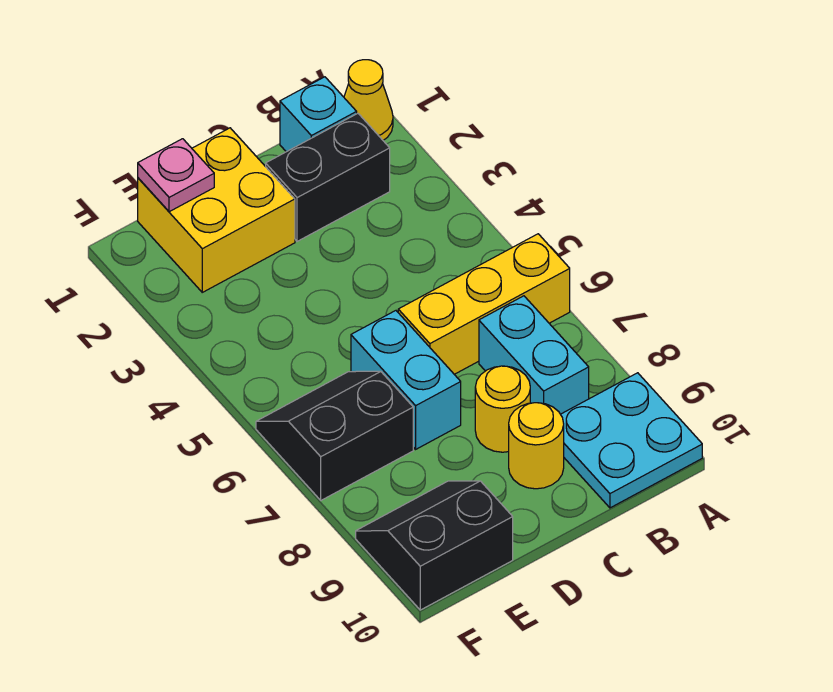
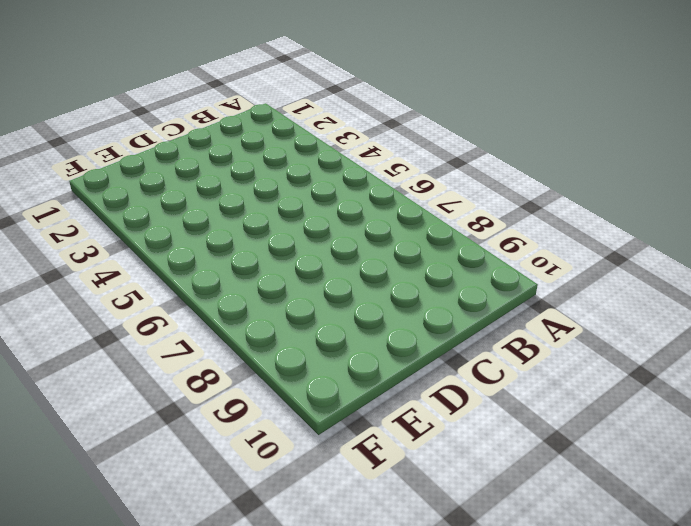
none -> yellow 1x1 cone [344,60,393,140]
none -> yellow 1x3 brick [398,234,570,374]
none -> cyan 2x2 plate [561,373,702,508]

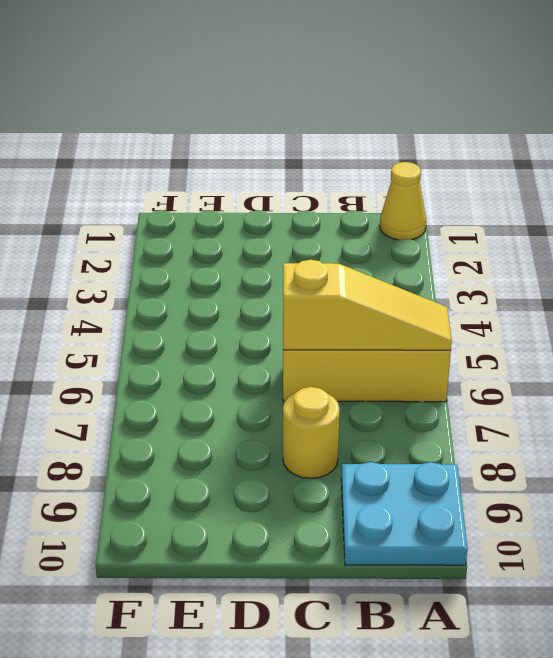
yellow 1x3 slope [283,260,452,350] -> none
none -> cyan 1x1 brick [280,77,357,152]
none -> black 1x2 brick [266,113,390,241]
none -> cyan 1x2 brick [479,296,589,414]

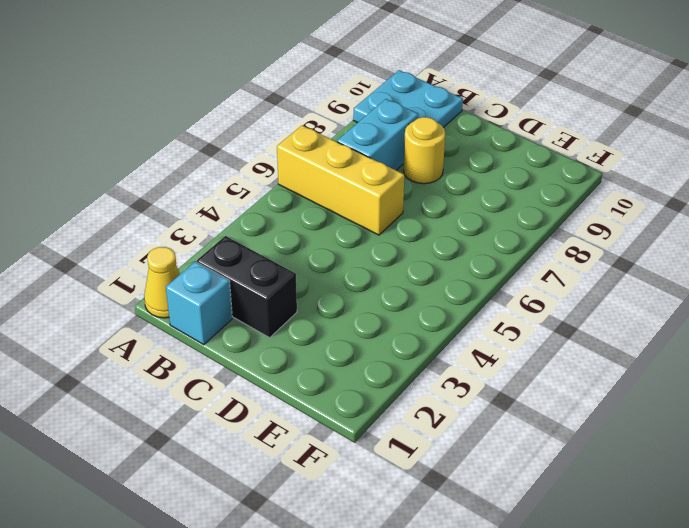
none -> yellow 1x1 round brick [509,403,564,489]
none -> yellow 2x2 brick [138,128,295,292]
none -> cyan 1x2 brick [351,311,461,449]

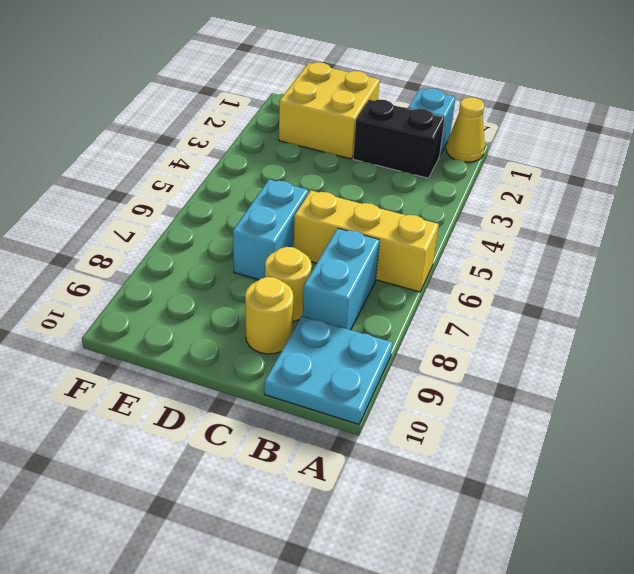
none -> black 2x2 slope [256,371,413,500]
none -> black 2x2 slope [356,481,513,610]
none -> pink 1x1 plate [138,139,214,212]

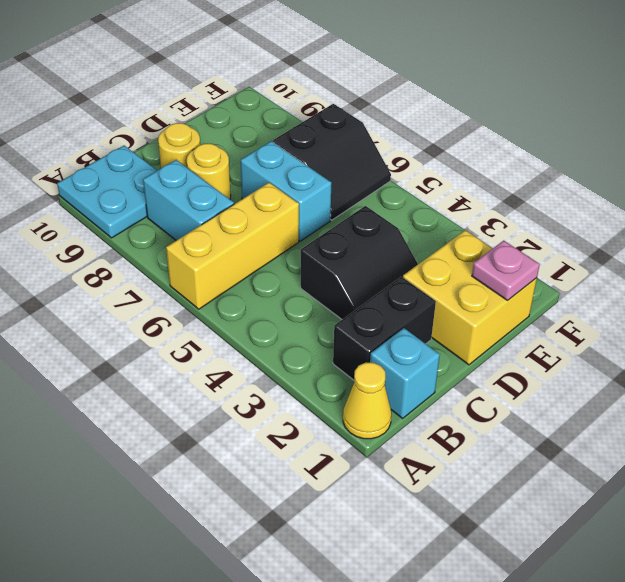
black 2x2 slope [301,206,418,319] -> black 2x2 slope moved to [356,481,513,610]

